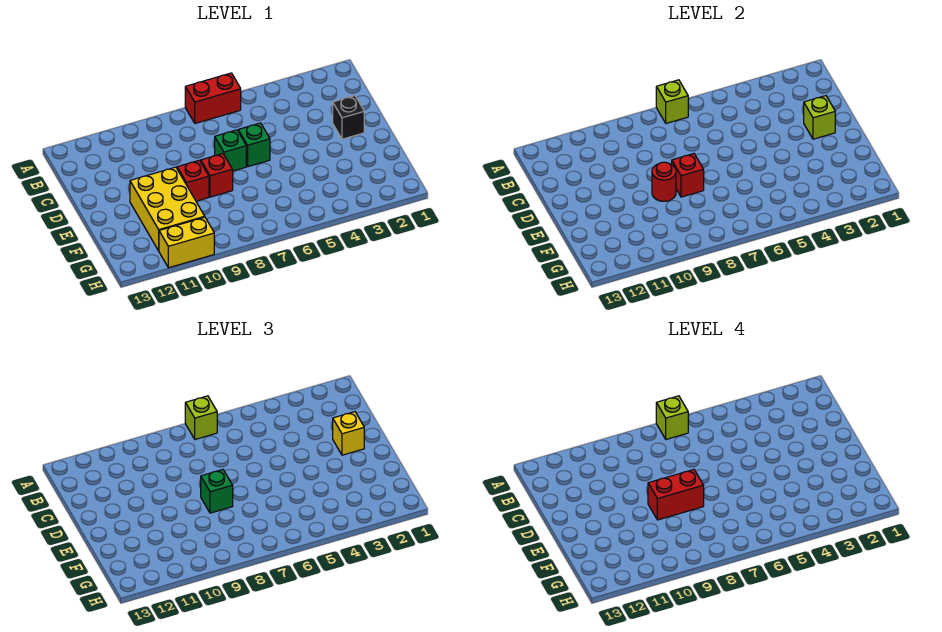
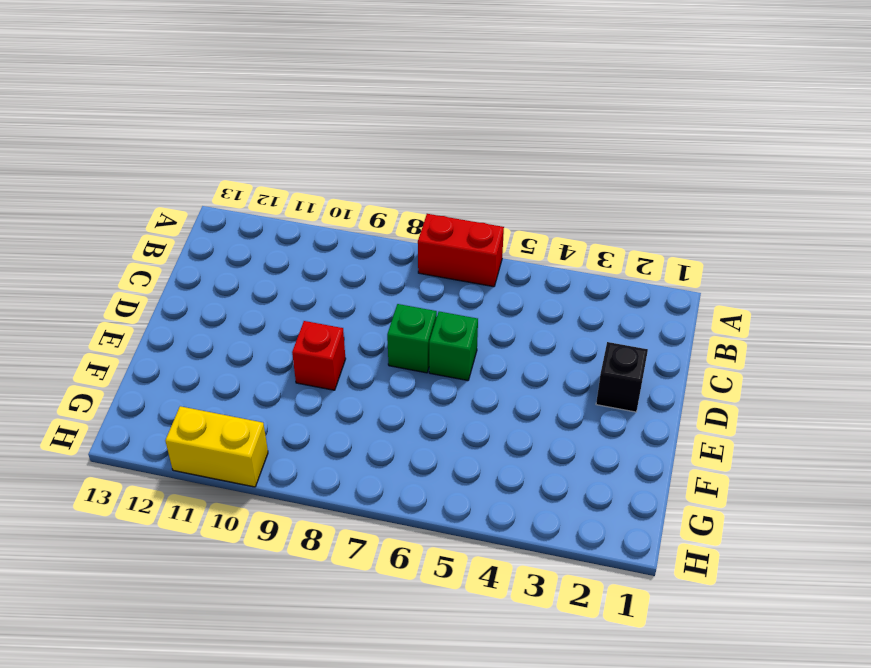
none -> red 1x1 brick [201,154,233,197]
none -> yellow 2x3 brick [130,167,205,251]
none -> lime 1x1 brick [656,80,688,123]

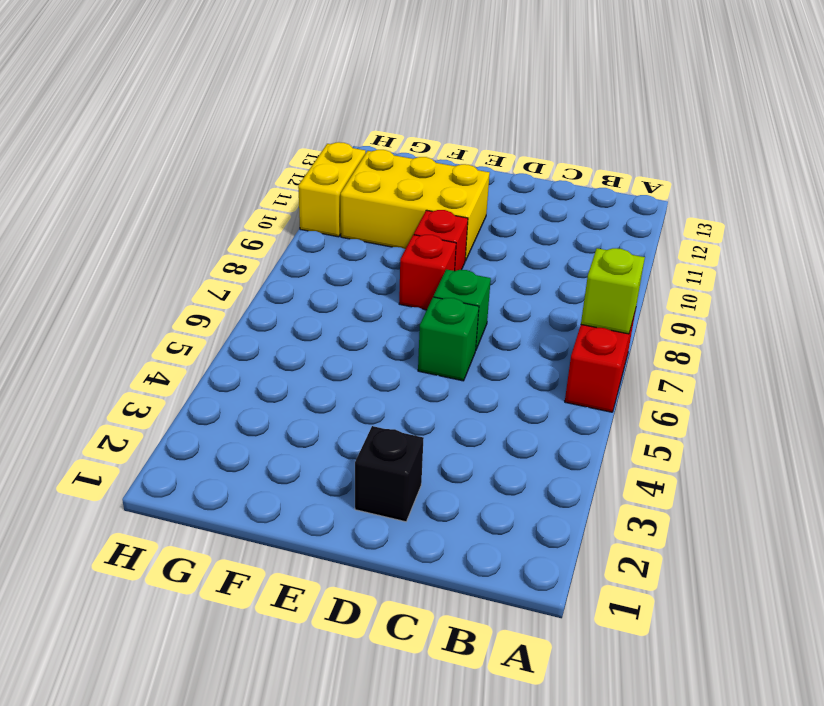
none -> lime 1x1 brick [804,96,835,139]
none -> red 1x1 brick [672,154,704,197]
none -> red 1x1 round brick [652,162,676,201]

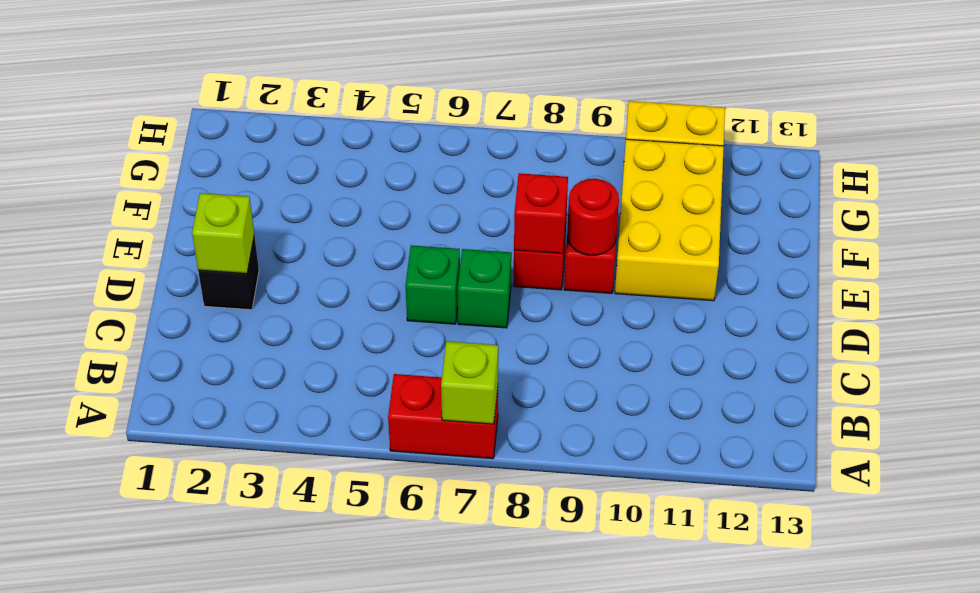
none -> lime 1x1 brick [185,396,217,439]
none -> yellow 1x1 brick [333,412,364,455]
none -> green 1x1 brick [201,470,233,513]

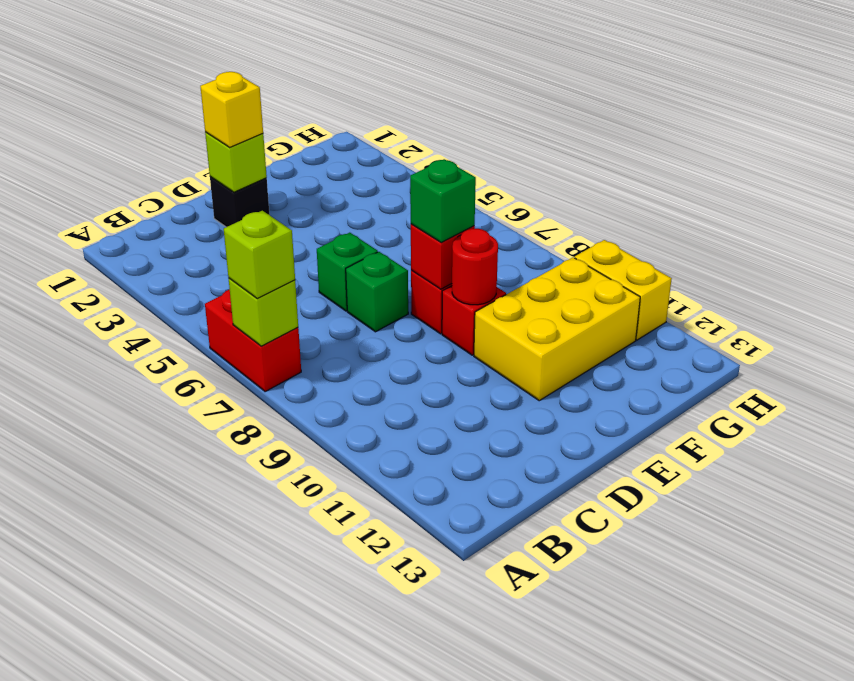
none -> lime 1x1 brick [656,396,688,439]
none -> red 1x2 brick [648,470,704,520]

